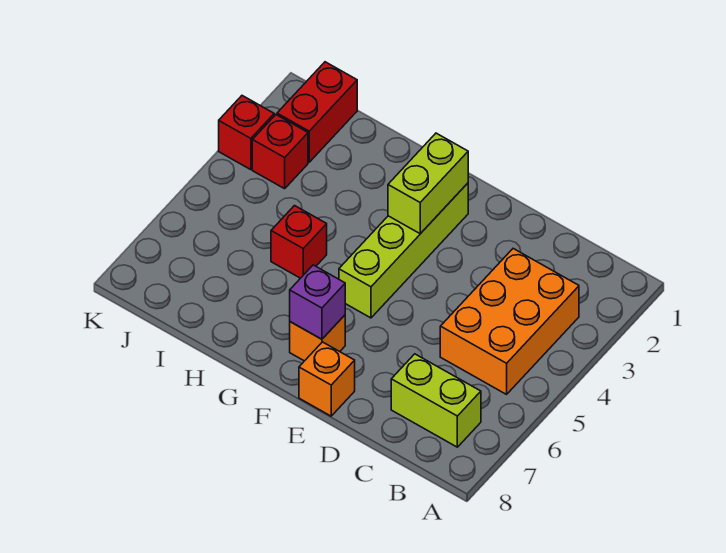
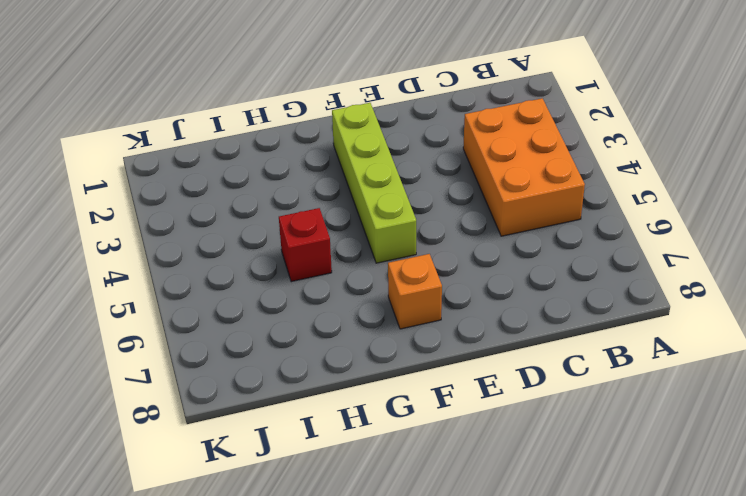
none -> lime 1x2 brick [391,354,481,447]
none -> orange 1x1 brick [299,342,355,416]

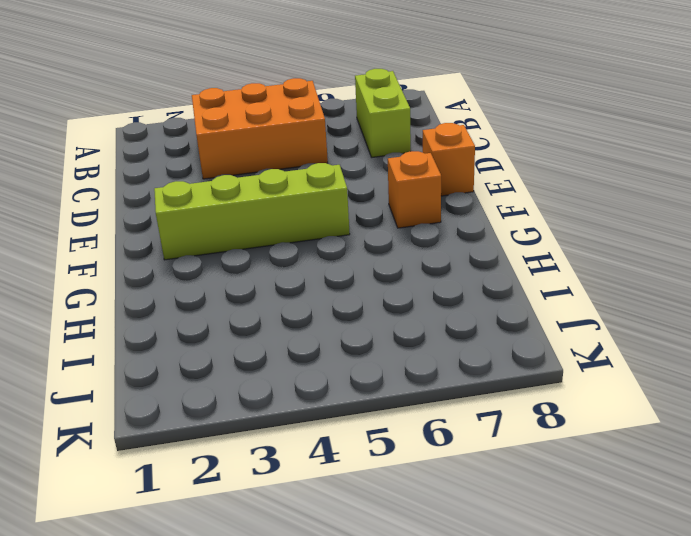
none -> red 1x1 brick [271,206,327,278]
none -> red 1x2 brick [277,62,357,162]

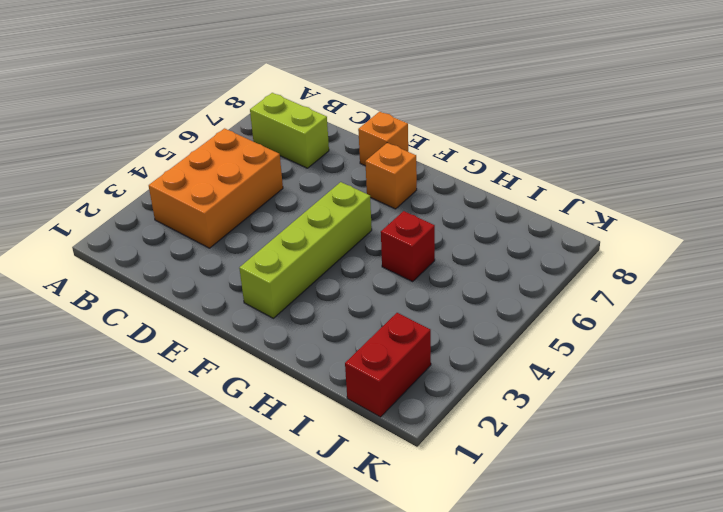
none -> red 1x1 brick [252,115,308,189]
none -> red 1x1 brick [219,96,274,170]

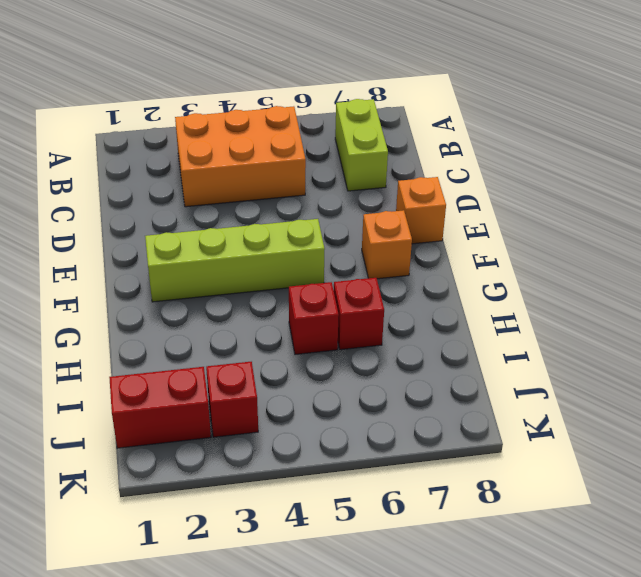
red 1x1 brick [334,278,384,350] -> red 1x1 brick moved to [219,96,274,170]
none -> lime 1x2 brick [388,133,468,234]
none -> purple 1x1 brick [290,265,345,339]

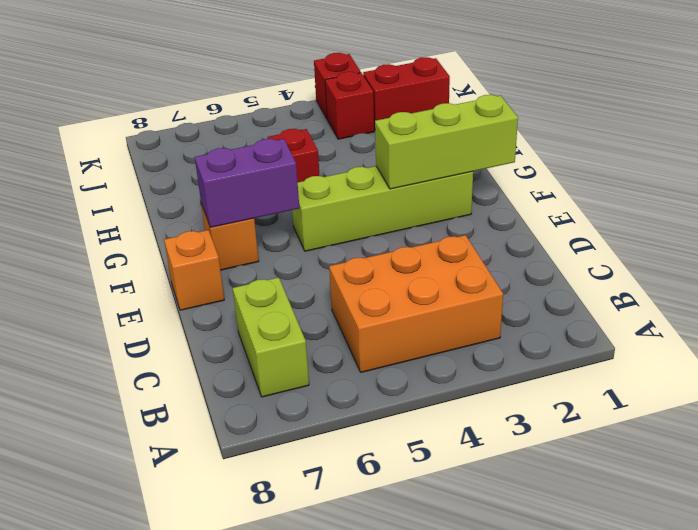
lime 1x3 brick [375,95,518,189] -> lime 1x2 brick [388,133,468,234]
purple 1x2 brick [195,139,299,227] -> purple 1x1 brick [290,265,345,339]

